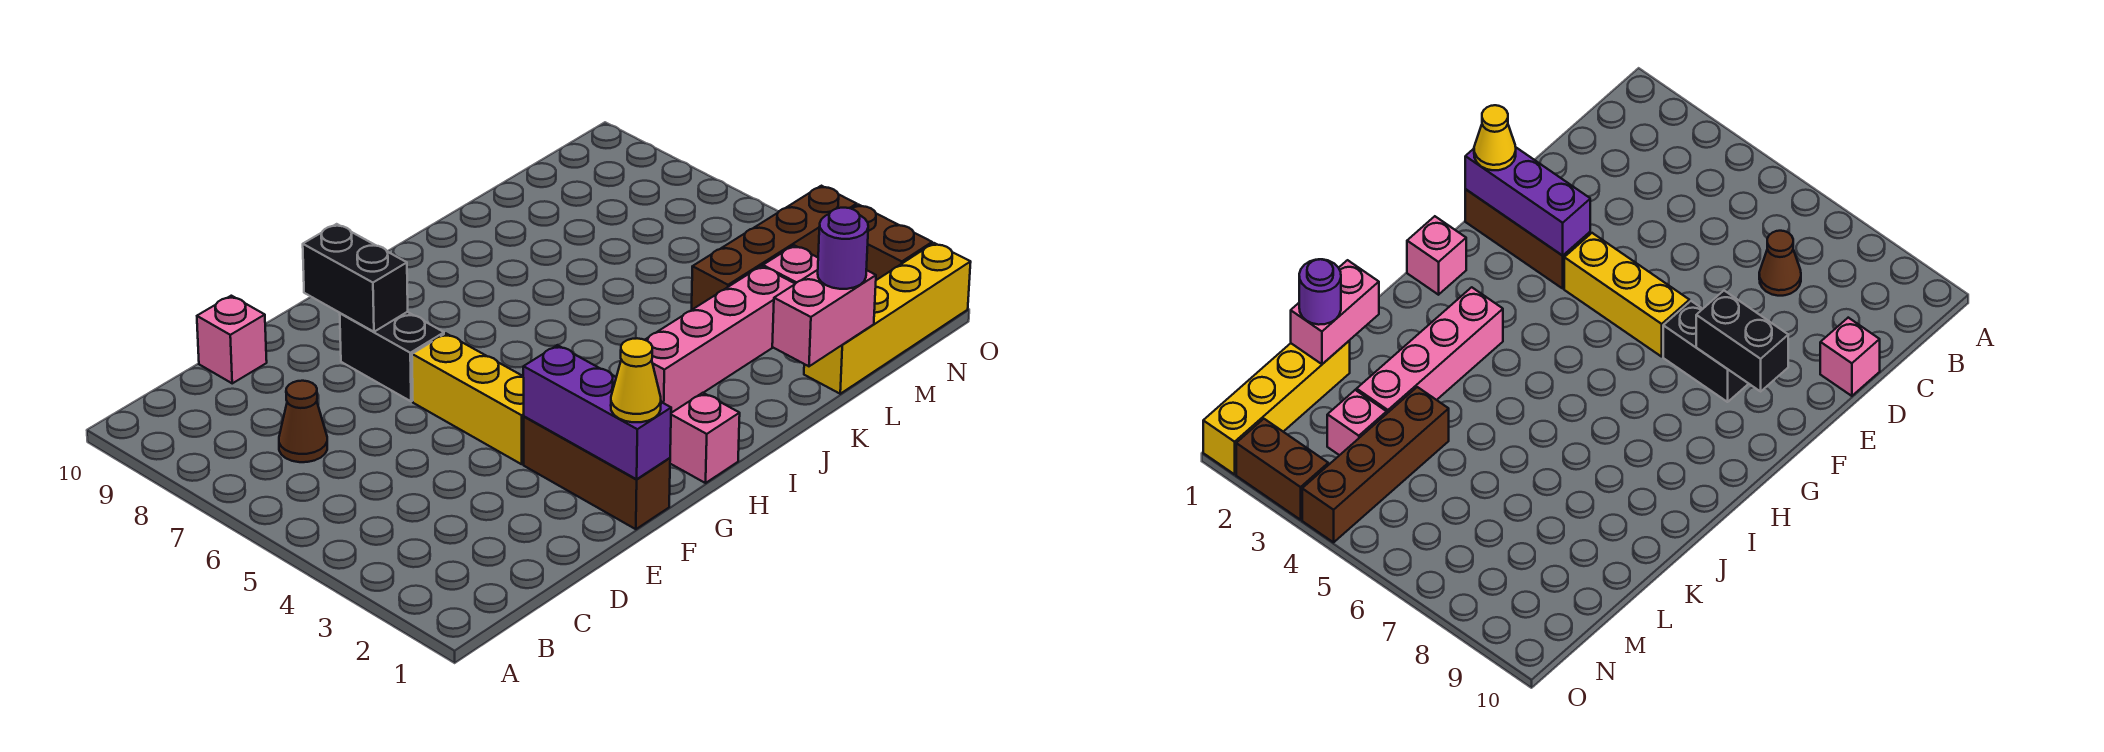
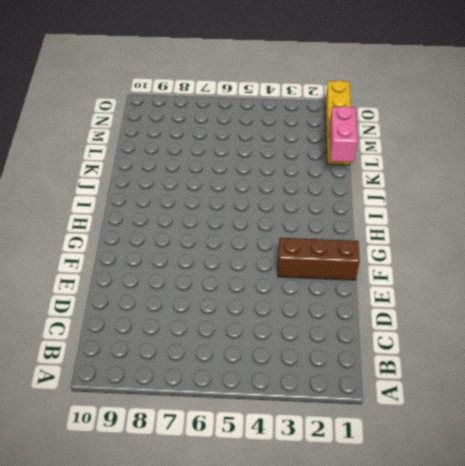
none -> brown 1x1 cone [279,381,327,462]
none -> pink 1x1 brick [197,296,267,383]
none -> yellow 1x3 brick [412,333,524,464]

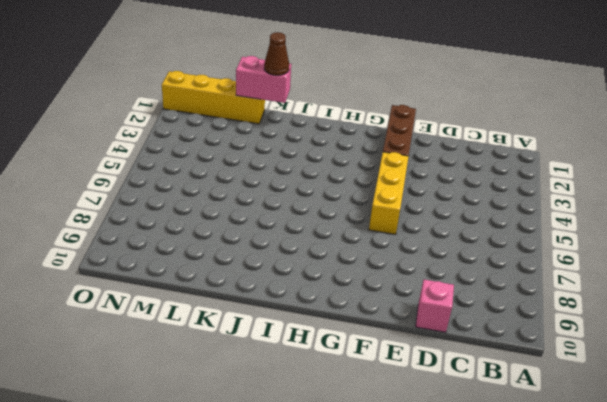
brown 1x1 cone [264,32,289,75] -> brown 1x1 cone moved to [279,381,327,462]
none -> black 1x2 brick [340,312,444,401]
none -> pink 1x1 brick [670,393,740,483]
none -> pink 1x4 brick [645,266,795,413]

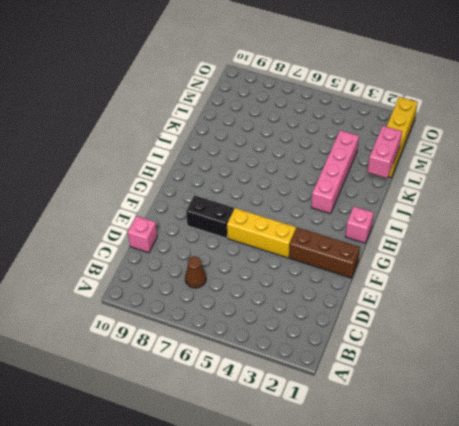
none -> brown 1x4 brick [692,186,857,310]
none -> pink 1x1 brick [763,245,818,283]
none -> brown 1x2 brick [851,205,932,280]

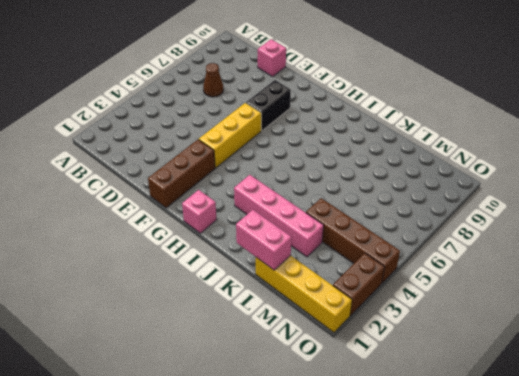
none -> pink 1x1 brick [763,245,818,283]
none -> purple 1x3 brick [523,345,671,479]
none -> black 1x2 brick [303,224,408,332]

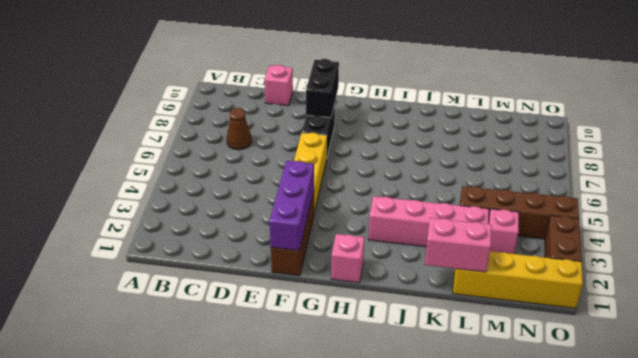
none -> yellow 1x1 cone [611,338,661,422]
none -> purple 1x1 round brick [818,208,868,289]

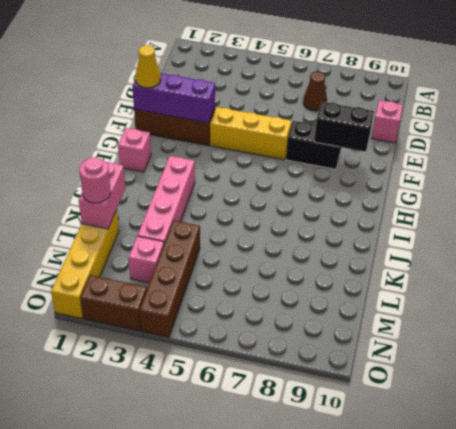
pink 1x1 round brick [79,157,111,203] -> purple 1x1 round brick [818,208,868,289]

